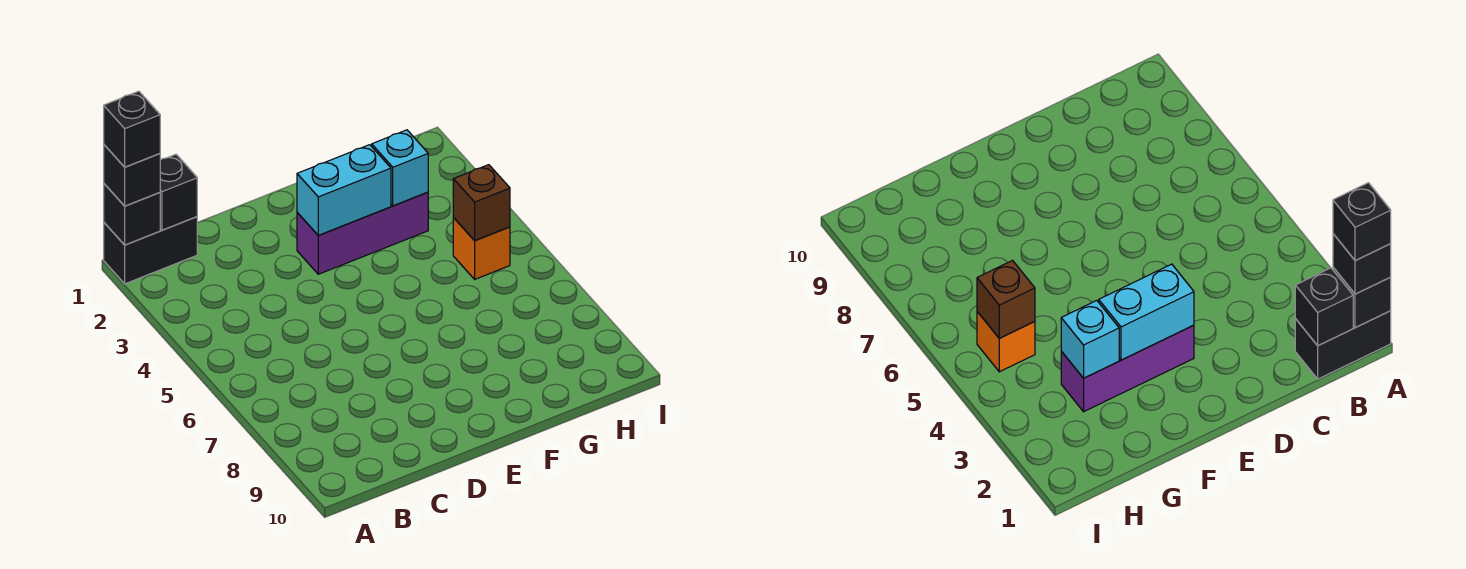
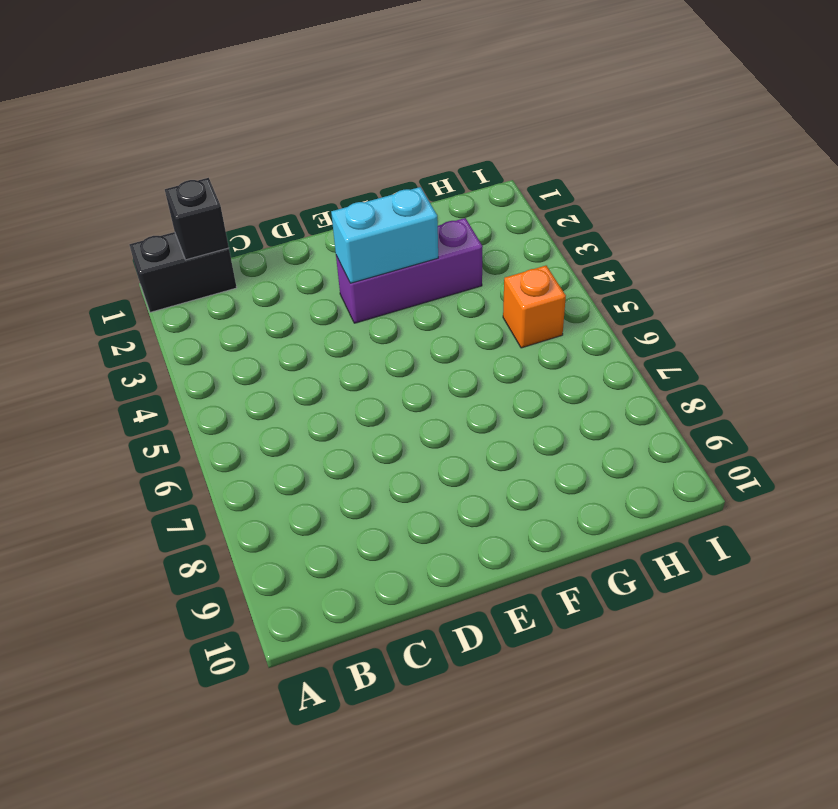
none -> black 1x1 brick [104,184,160,245]
none -> cyan 1x1 brick [372,130,428,206]

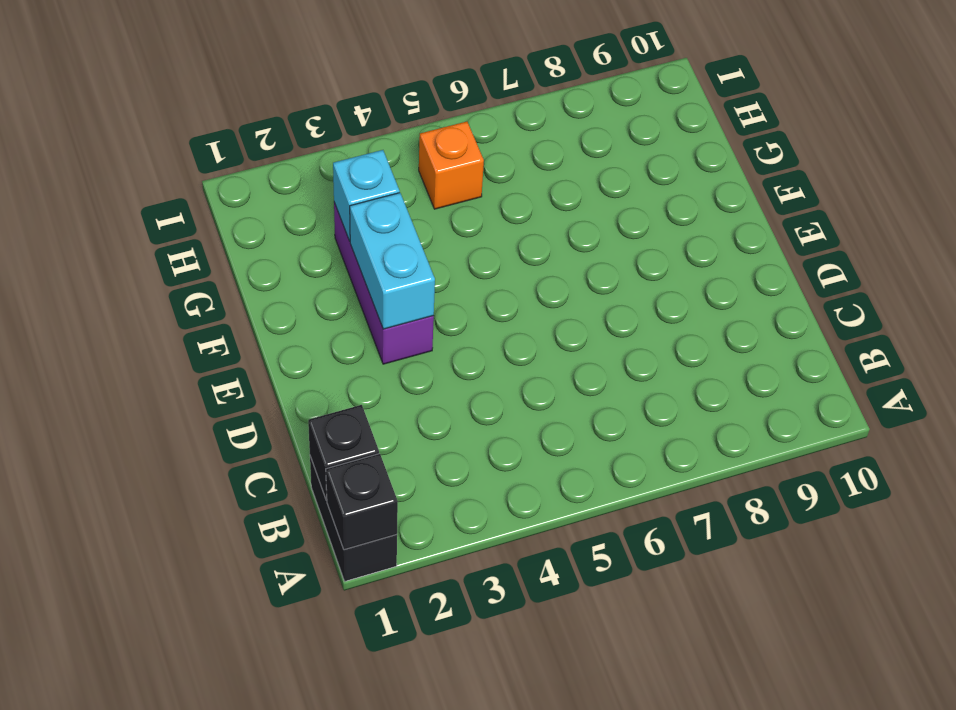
none -> brown 1x1 brick [453,165,510,241]
none -> black 1x1 brick [104,145,160,206]

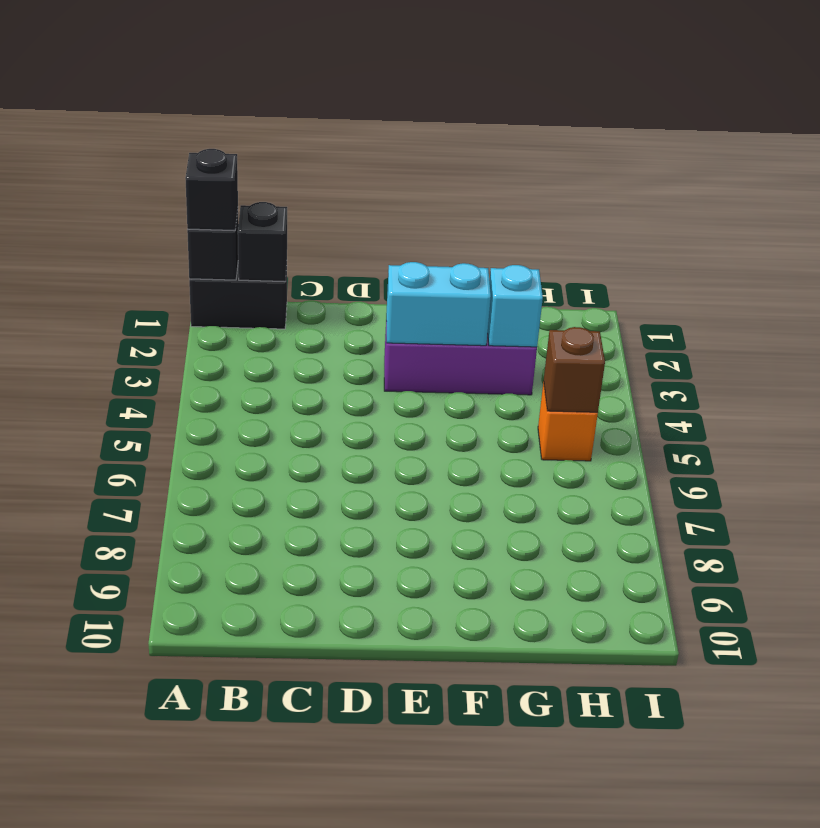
none -> black 1x1 brick [104,91,160,167]

